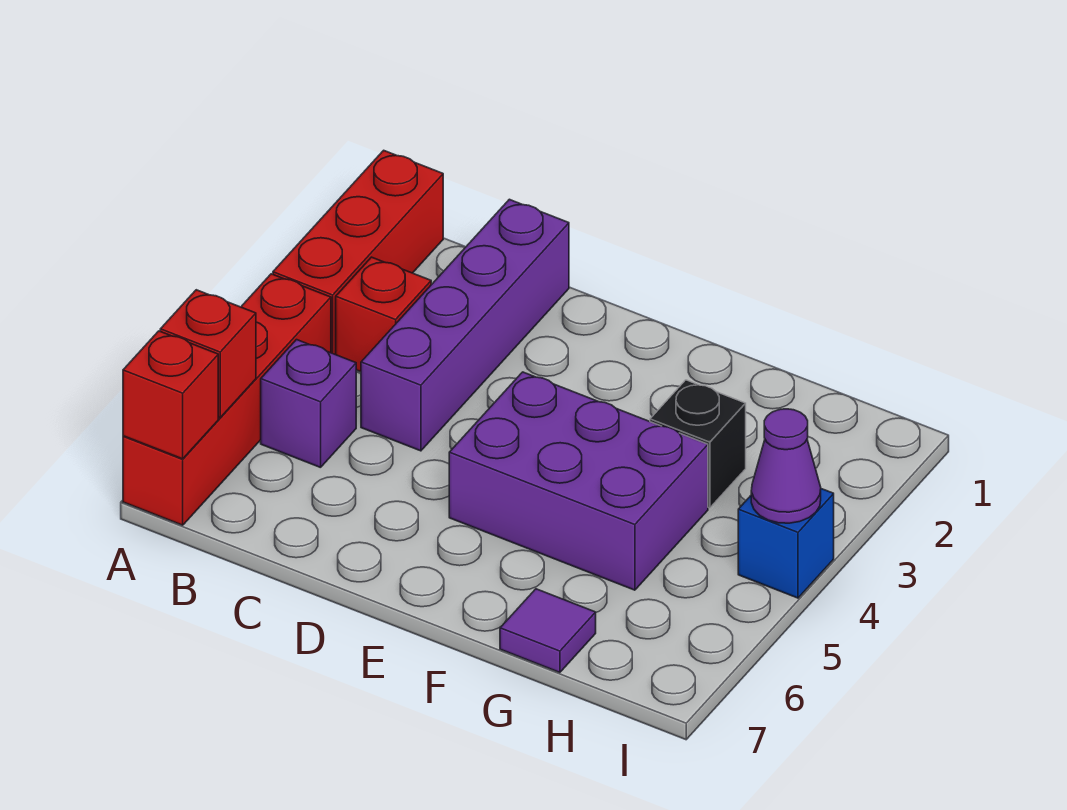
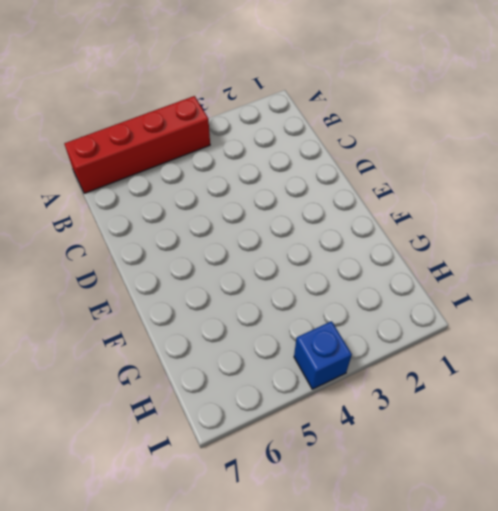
none -> red 1x3 brick [273,150,443,355]
none -> red 1x1 brick [336,257,431,372]
none -> purple 1x1 brick [261,340,356,468]

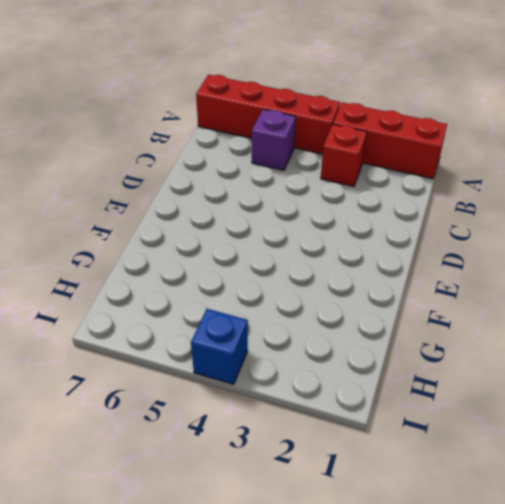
none -> purple 1x4 brick [361,199,569,451]
none -> purple 2x3 brick [449,372,708,590]
none -> black 1x1 brick [650,380,746,508]

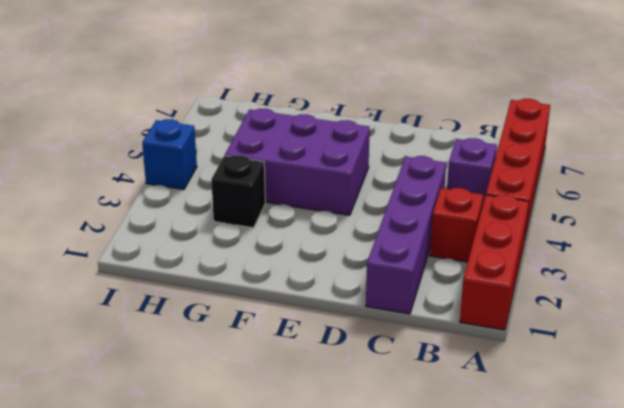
none -> purple 1x1 tile [500,589,596,673]
none -> red 1x1 brick [160,290,256,418]
none -> red 1x1 brick [123,331,218,459]

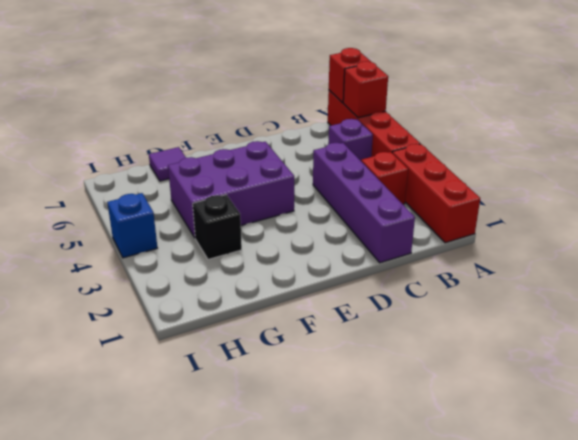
none -> purple 1x1 cone [751,409,821,523]

